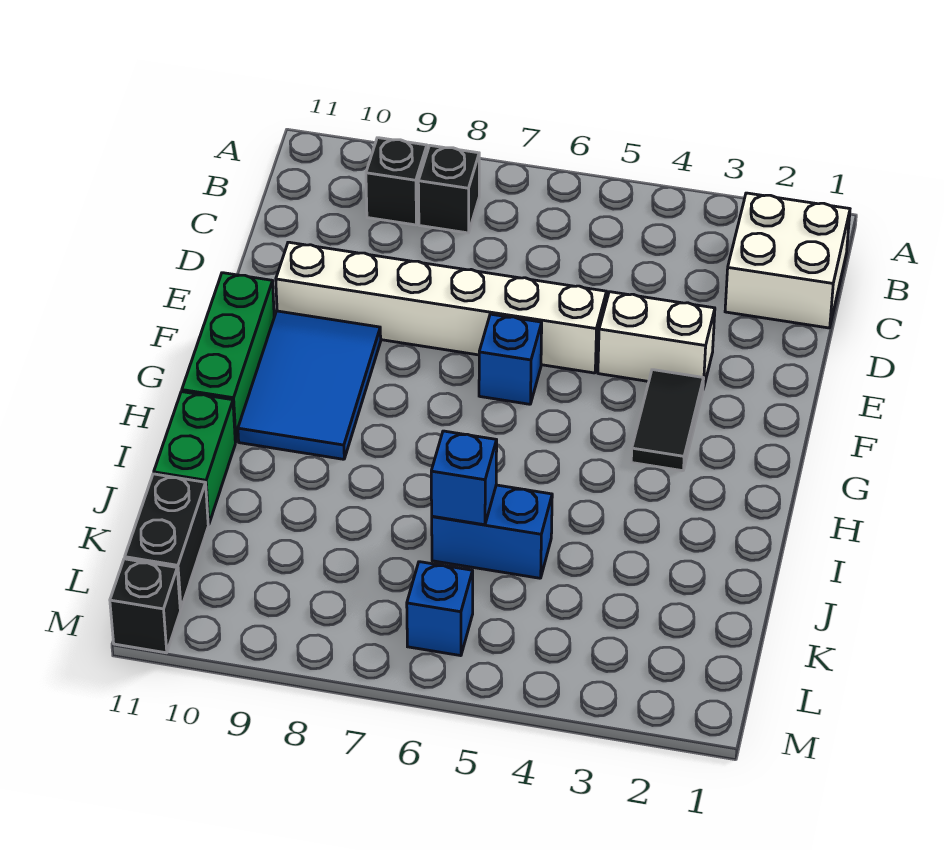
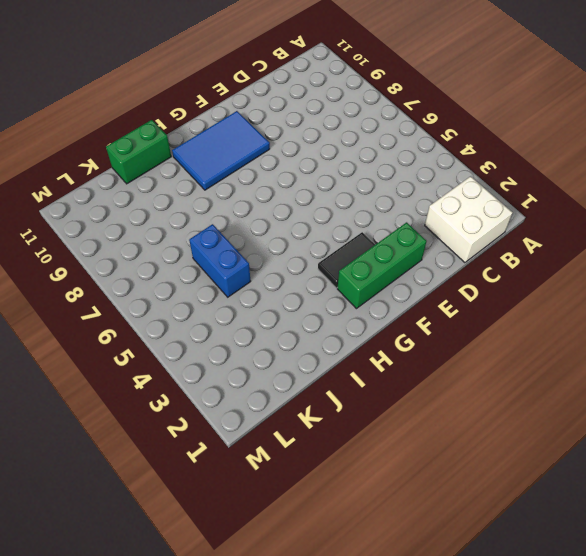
green 1x3 brick [337,222,427,309] -> green 1x3 brick moved to [182,273,274,442]
none -> black 1x1 brick [418,146,479,233]
none -> black 1x1 brick [366,138,427,225]
none -> white 1x2 brick [598,292,715,389]

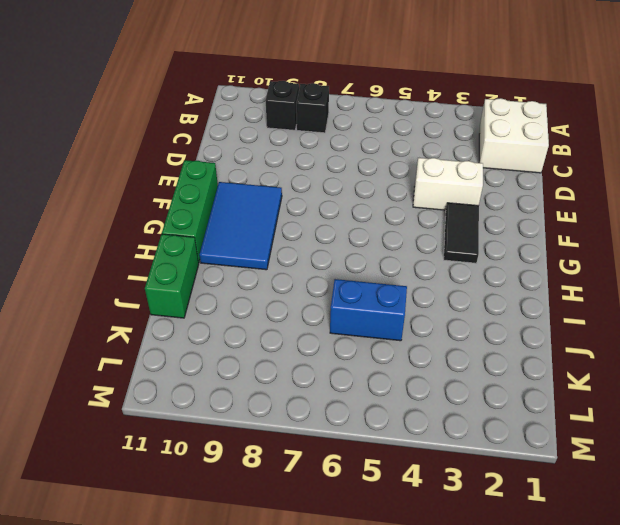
none -> white 1x6 brick [276,242,607,373]
none -> blue 1x1 brick [479,314,542,404]
none -> black 1x2 brick [125,474,208,609]

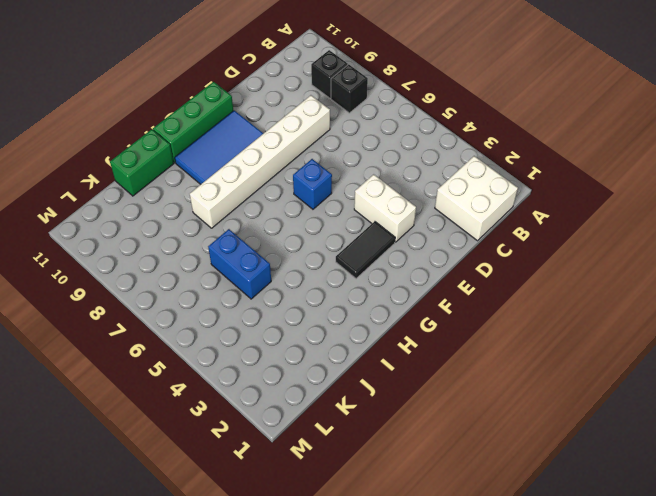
white 1x6 brick [190,95,330,228] -> white 1x6 brick turned to [276,242,607,373]
none -> black 1x2 brick [125,474,208,609]
none -> blue 1x1 brick [407,562,473,656]
none -> black 1x1 brick [110,559,180,653]

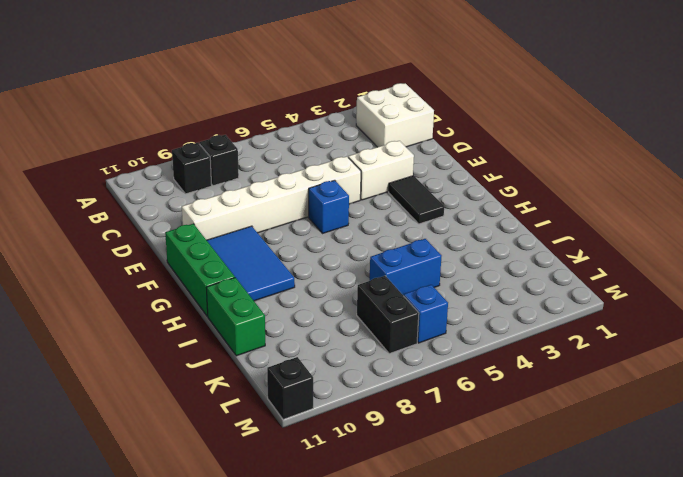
black 1x2 brick [357,276,419,354] -> black 1x2 brick moved to [125,474,208,609]
none -> blue 1x1 brick [431,431,497,525]

